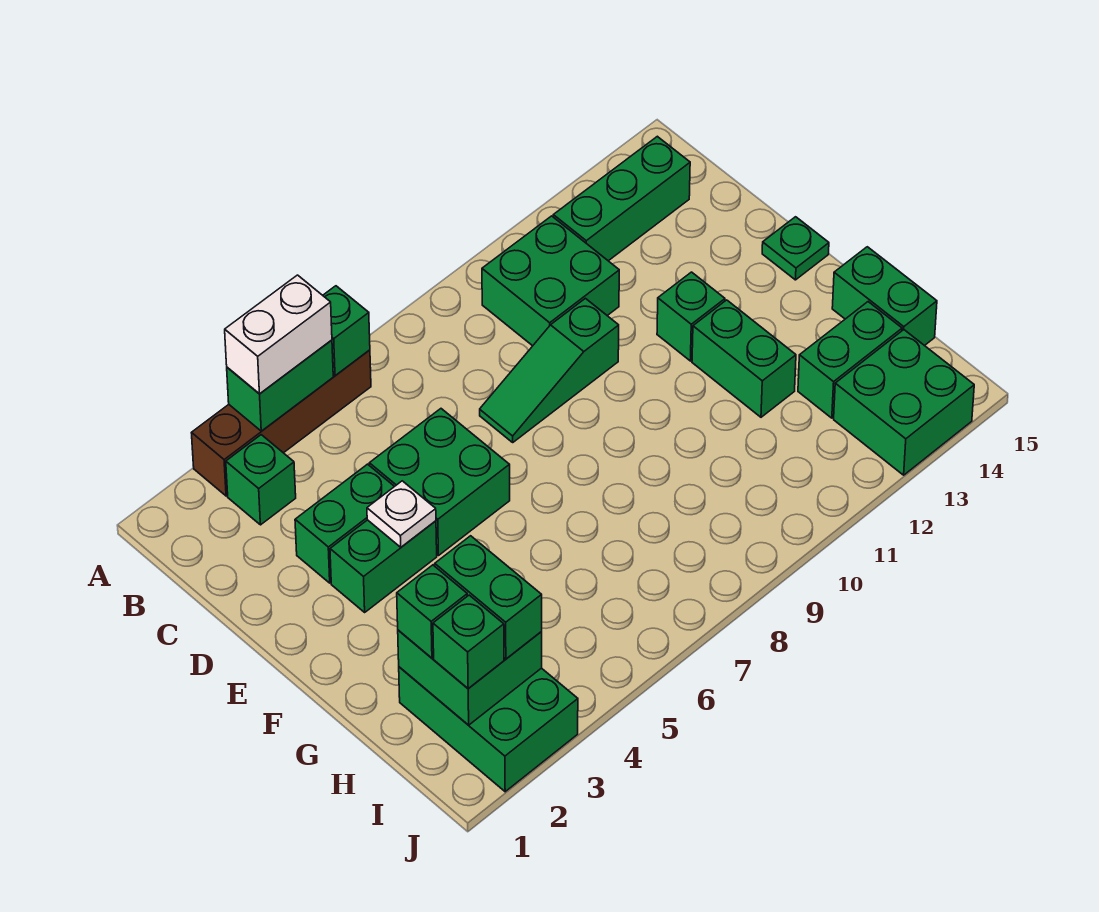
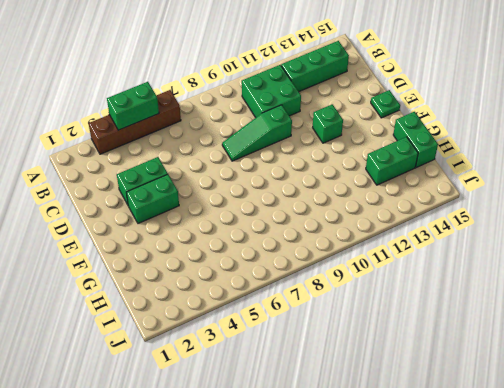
none -> green 1x1 brick [226,435,296,525]
none -> green 2x2 brick [369,409,510,556]
none -> green 1x2 brick [692,300,796,417]

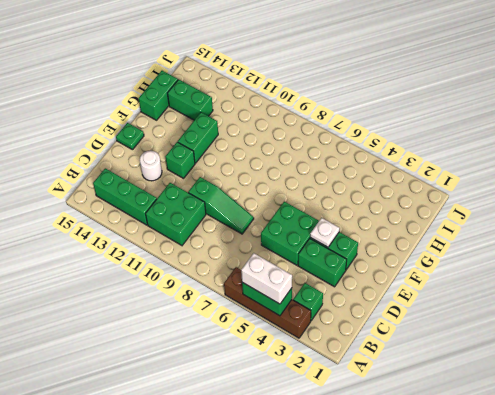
white 1x1 round brick [140,151,162,181] -> none
none -> green 2x3 brick [399,667,578,792]
none -> green 2x2 brick [834,330,974,475]
none -> green 1x1 brick [323,286,370,376]

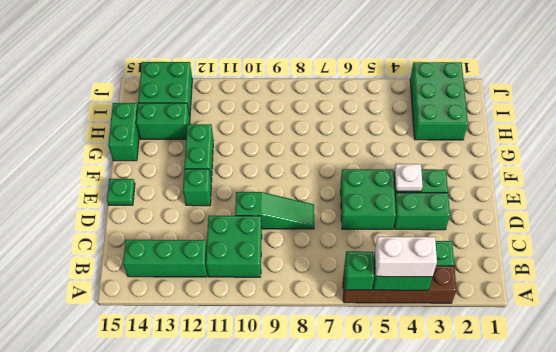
none -> green 2x2 brick [398,630,542,725]
none -> green 1x1 brick [397,565,467,658]
none -> green 1x2 brick [435,536,542,659]

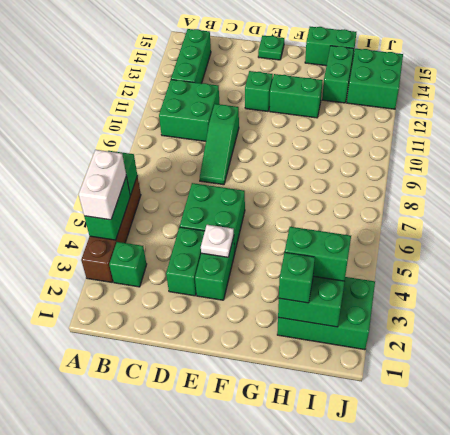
none -> green 1x1 brick [433,595,504,689]

